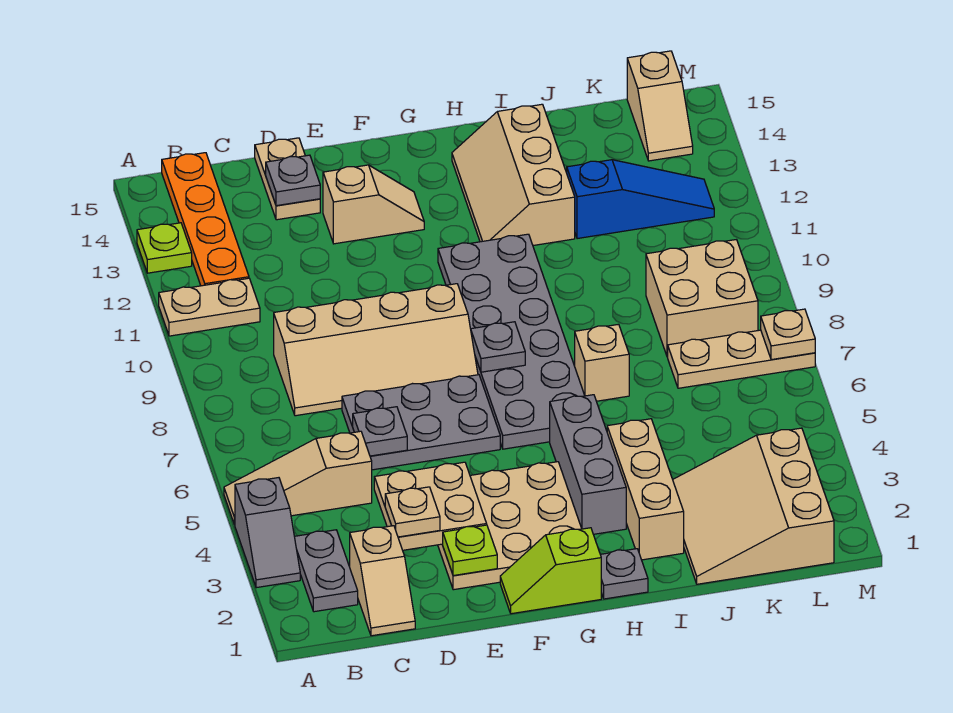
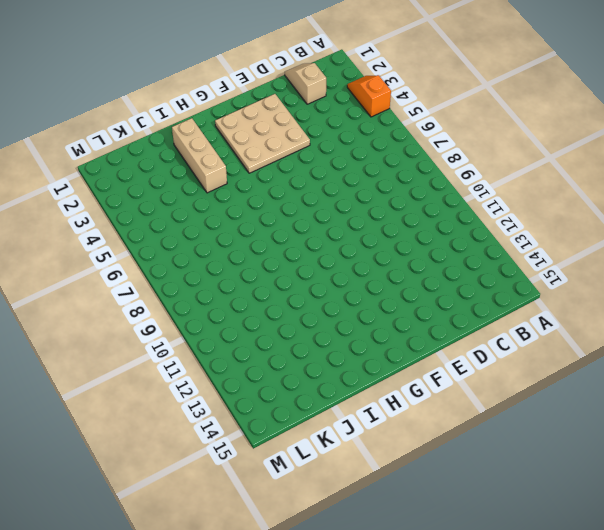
orange 1x2 slope [347,75,391,117] -> grey 1x2 slope [235,478,300,588]
none -> tan 1x3 slope [224,431,372,525]
none -> tan 1x2 plate [159,278,260,336]
none -> lime 1x1 plate [137,223,192,273]
none -> grey 1x2 plate [294,530,358,612]

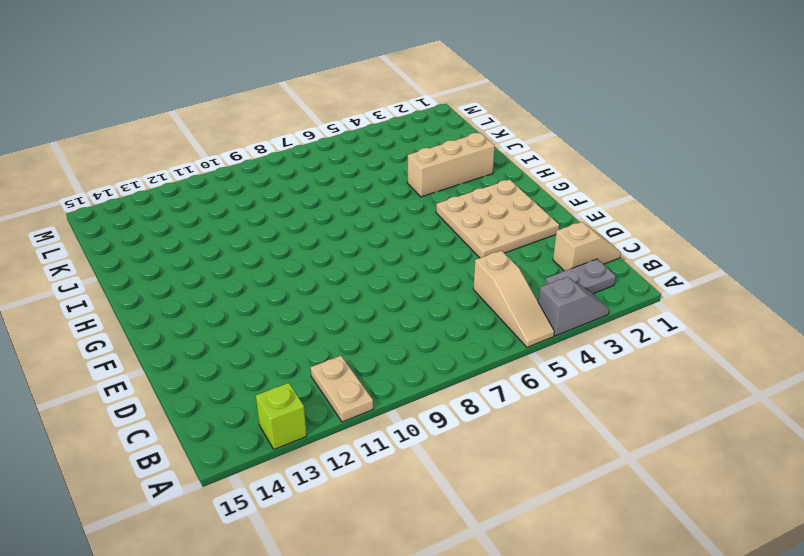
lime 1x1 brick [256,383,307,449] -> lime 1x1 plate [137,223,192,273]
none -> orange 1x4 plate [162,153,249,286]
none -> tan 2x4 slope [274,284,478,416]
none -> grey 2x3 plate [342,375,500,470]
none -> tan 1x2 plate [255,138,320,220]

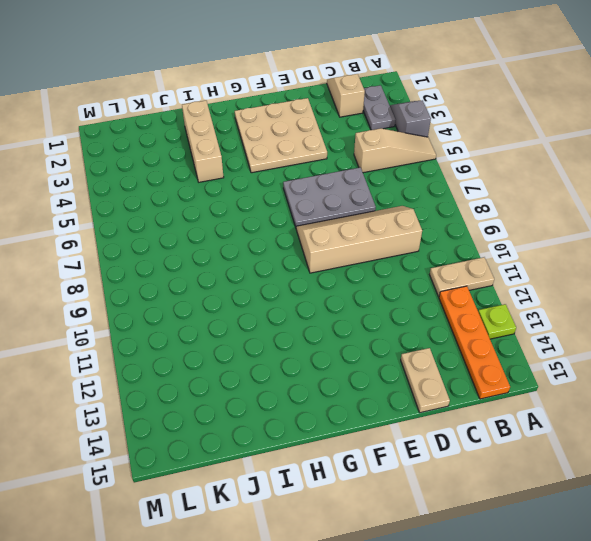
none -> tan 1x2 slope [323,165,424,244]
none -> lime 1x2 slope [500,528,601,614]
none -> grey 2x6 plate [438,234,585,449]
none -> grey 1x1 plate [600,549,648,599]

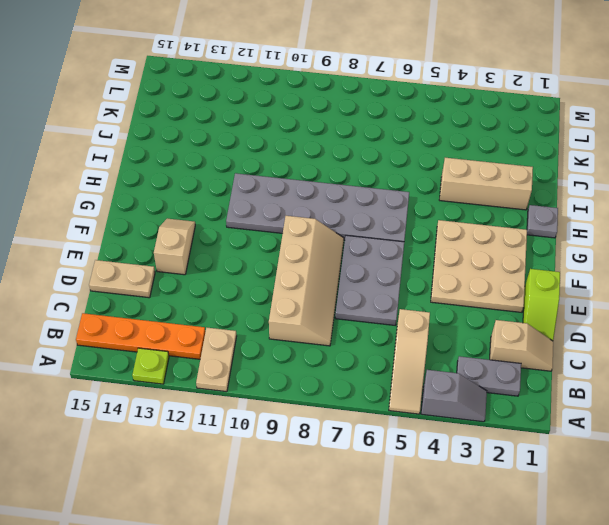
lime 1x2 slope [523,269,560,341] -> lime 1x2 slope moved to [500,528,601,614]
none -> grey 1x3 brick [550,395,626,534]
none -> tan 2x3 slope [452,104,575,245]
none -> tan 1x1 brick [575,324,629,401]
none -> tan 3x3 slope [673,428,834,584]

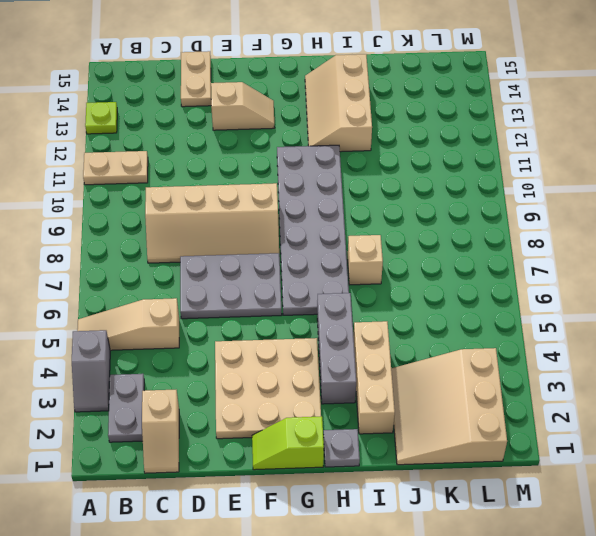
none -> orange 1x4 plate [162,153,249,286]
none -> blue 1x3 slope [567,160,714,239]
none -> tan 1x3 plate [668,330,815,388]
none -> tan 2x2 brick [646,240,758,357]

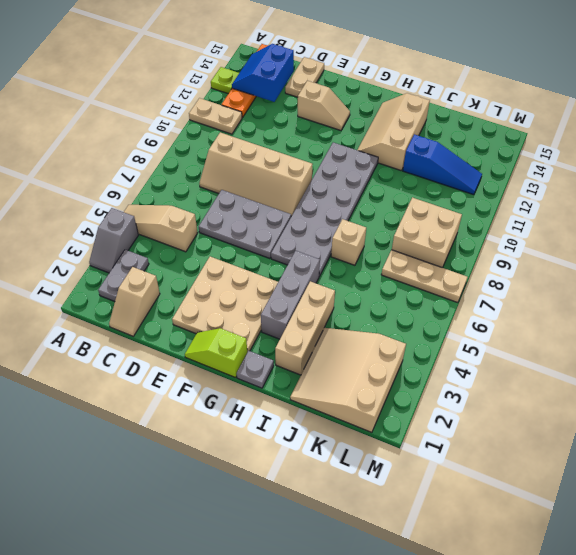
blue 2x2 slope [232,44,294,102] -> none
none -> tan 1x2 slope [627,51,693,161]
none -> tan 2x2 plate [374,462,487,550]
none -> grey 1x1 plate [353,407,407,456]
none -> grey 1x1 plate [266,155,320,206]

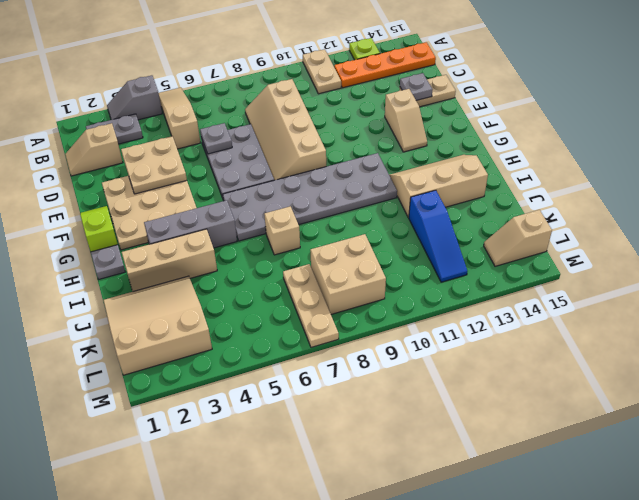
none -> lime 1x1 plate [443,525,497,576]
none -> grey 1x1 plate [471,322,525,372]
none -> tan 1x1 plate [761,309,815,360]
none -> tan 1x1 plate [385,487,440,537]

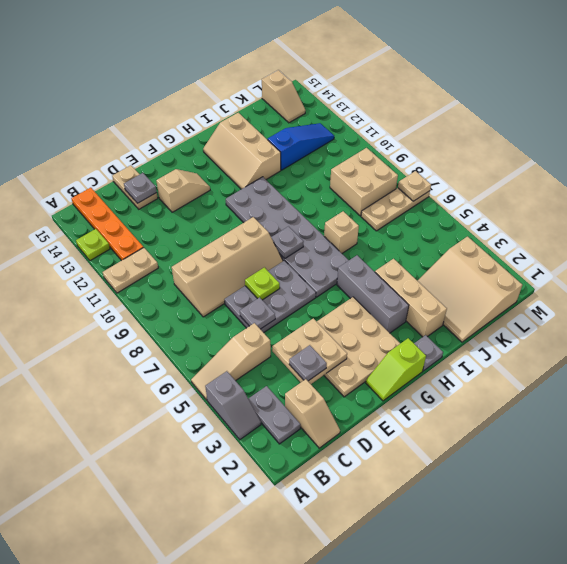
grey 1x1 plate [289,345,327,381] -> tan 1x1 plate [385,487,440,537]
lime 1x1 plate [245,267,280,300] -> lime 1x1 plate moved to [443,525,497,576]

